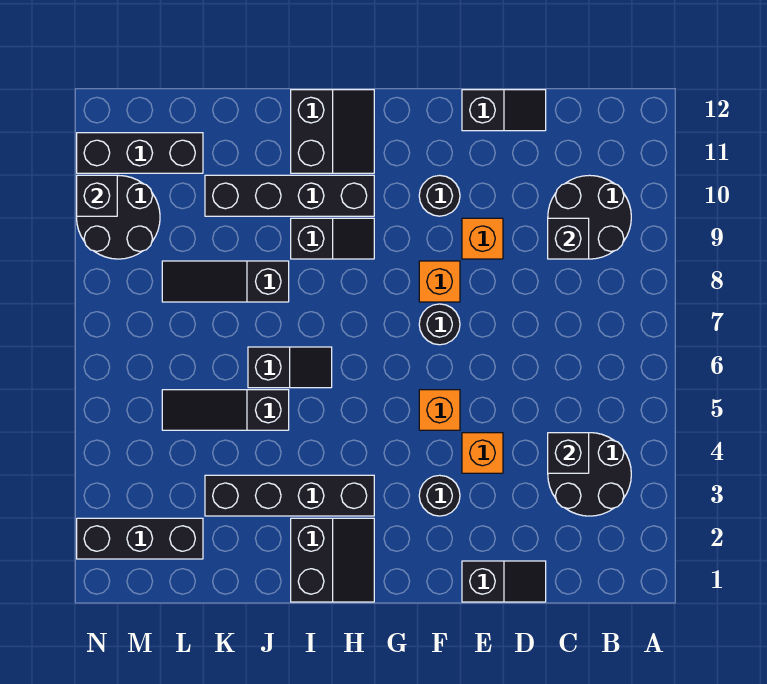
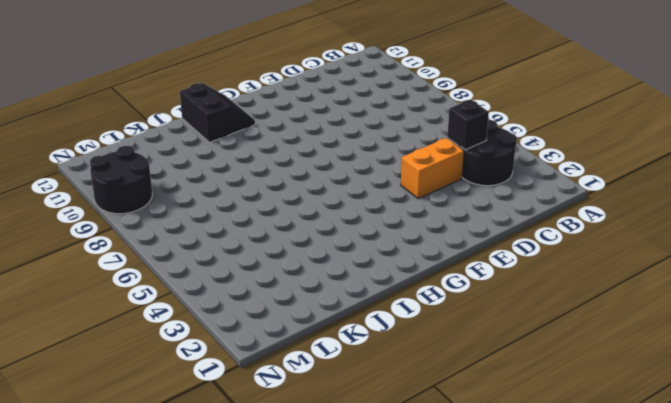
orange 1x2 brick [401,138,464,199] -> orange 1x1 brick [462,433,503,473]
none -> black 2x2 round brick [548,175,631,259]
none -> black 1x2 slope [462,561,546,602]
none -> black 1x2 slope [462,90,546,131]

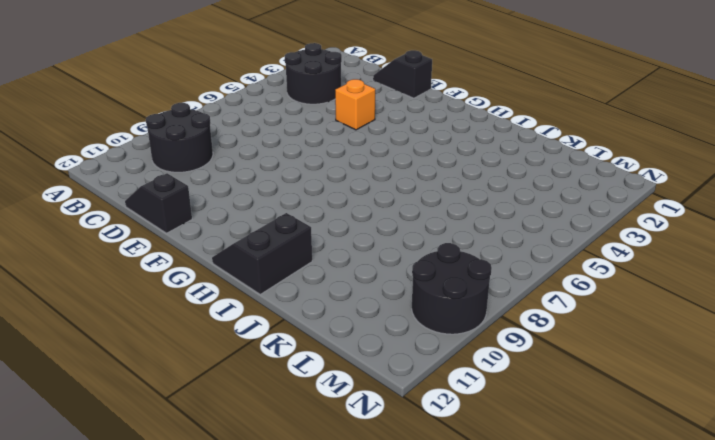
none -> orange 1x1 brick [462,218,503,259]
none -> black 1x1 round brick [419,475,460,516]
none -> orange 1x1 brick [419,390,460,430]

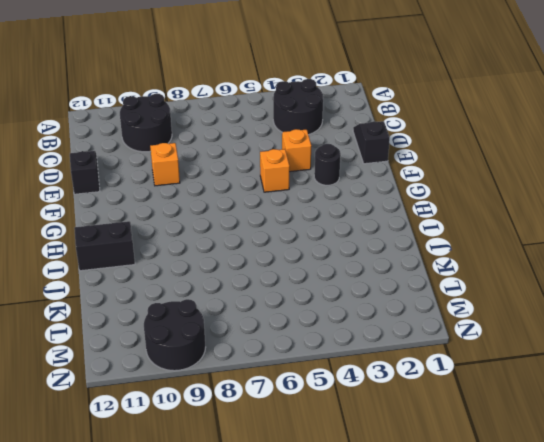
none -> black 1x1 round brick [419,304,460,345]
none -> orange 1x1 brick [419,261,460,302]
none -> black 1x1 round brick [419,175,460,216]

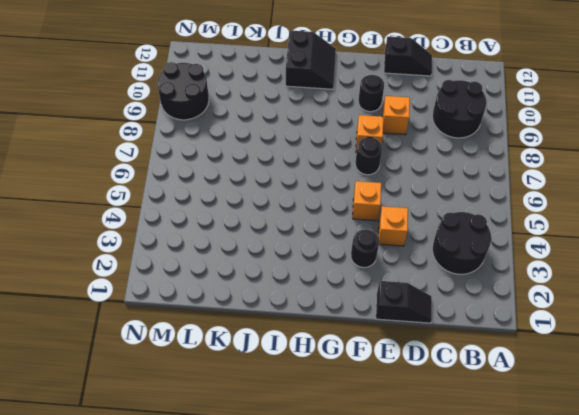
none -> black 2x2 slope [291,518,374,602]
none -> black 1x4 brick [205,475,374,516]
none -> black 1x2 slope [291,218,374,259]

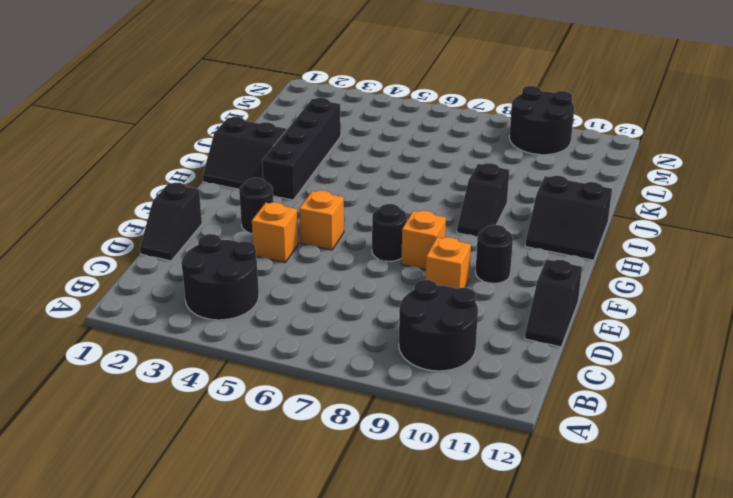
none -> black 1x4 brick [205,175,374,216]
none -> black 1x2 slope [248,347,332,388]
none -> black 1x3 slope [162,390,289,430]

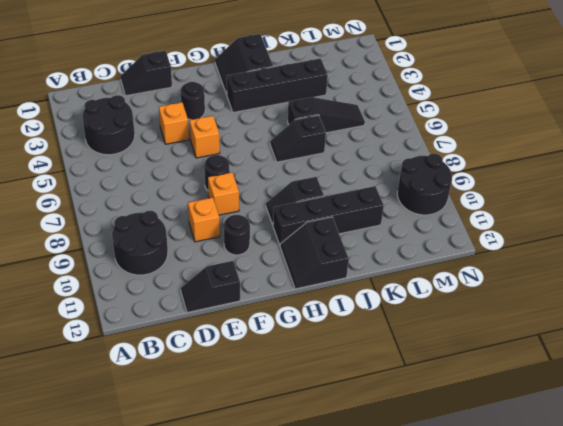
none -> black 1x3 slope [162,261,289,302]
none -> black 1x3 brick [77,518,203,559]
none -> black 1x3 brick [77,133,203,173]

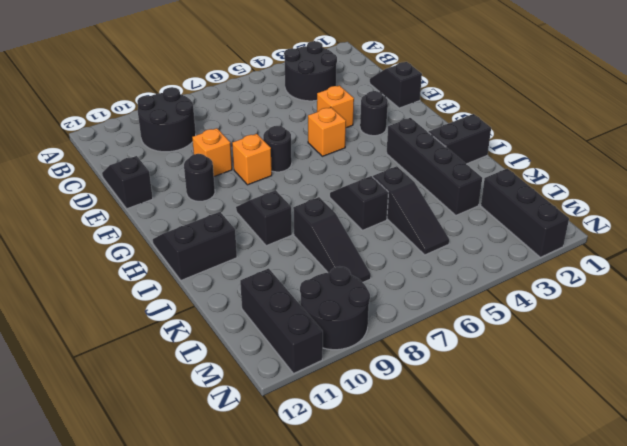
none -> black 1x4 brick [205,175,374,216]
none -> black 1x1 brick [548,433,589,473]
none -> black 1x1 brick [548,218,589,259]

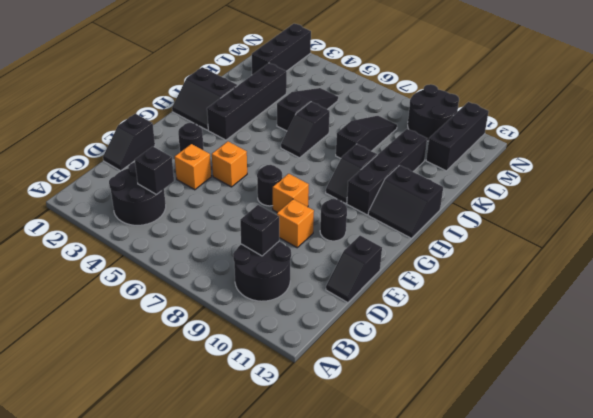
none -> black 1x1 brick [77,175,117,216]

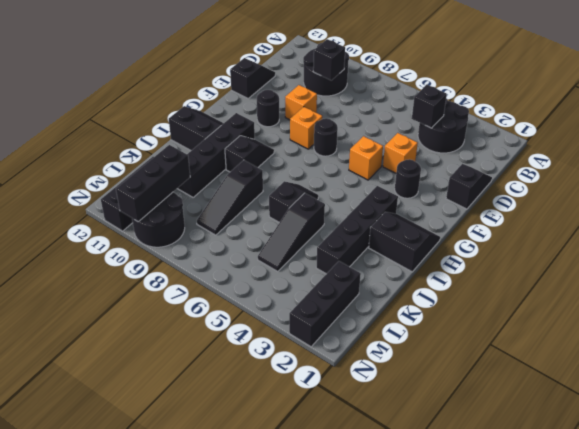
black 1x3 brick [116,145,190,221] -> black 1x1 brick [77,175,117,216]

